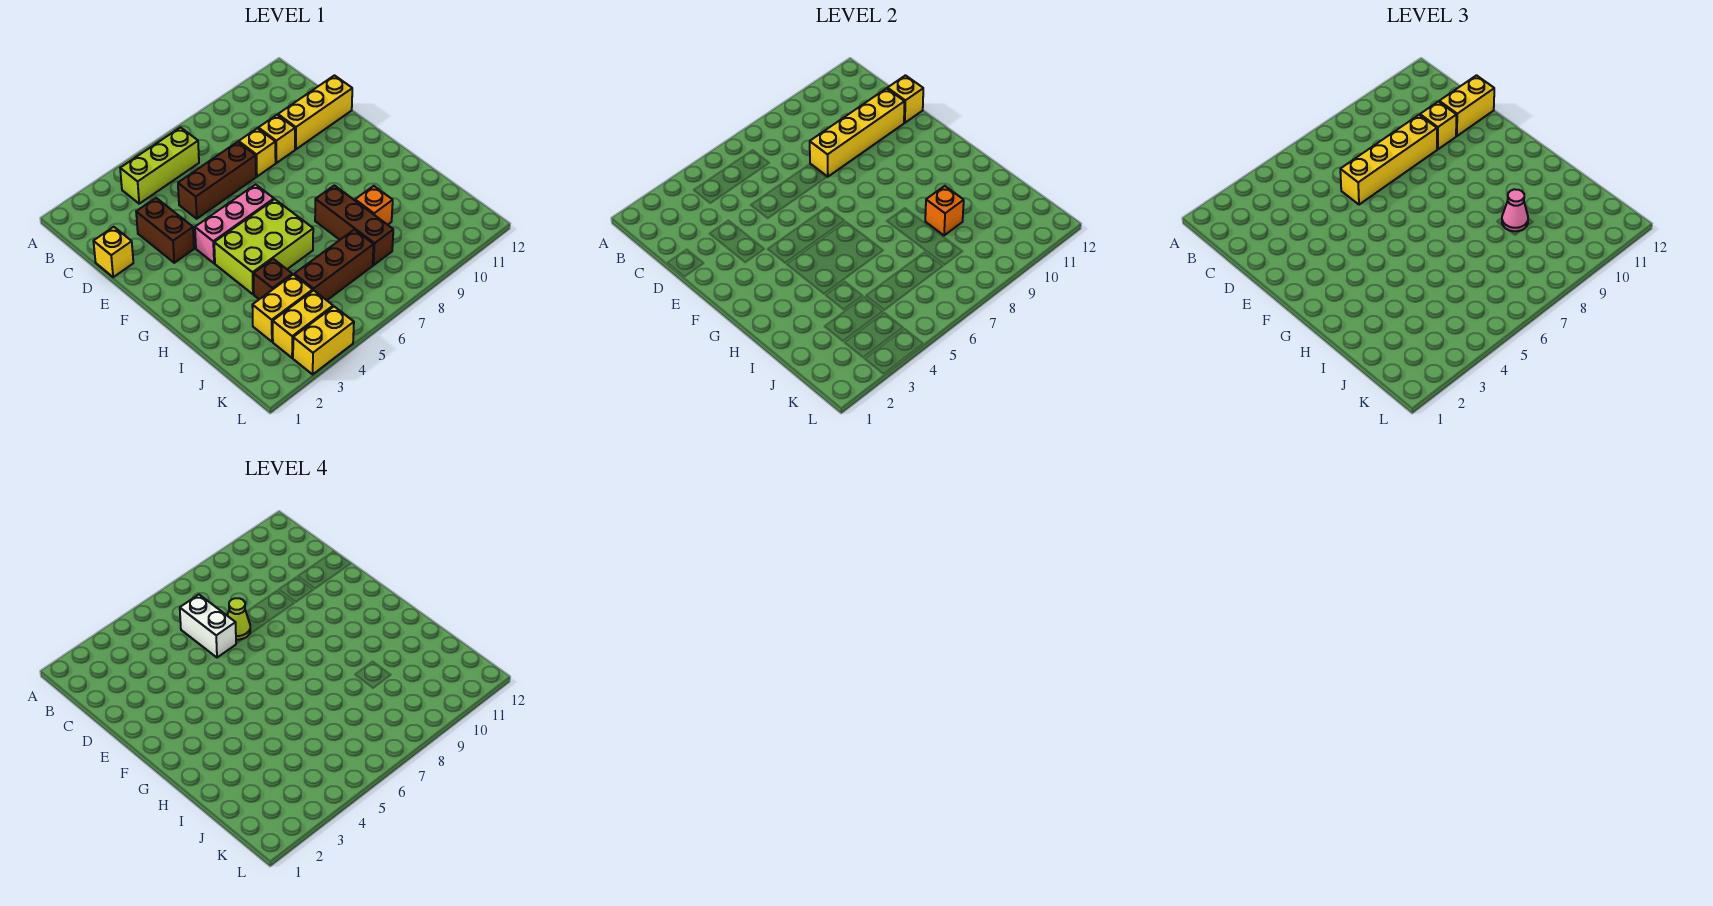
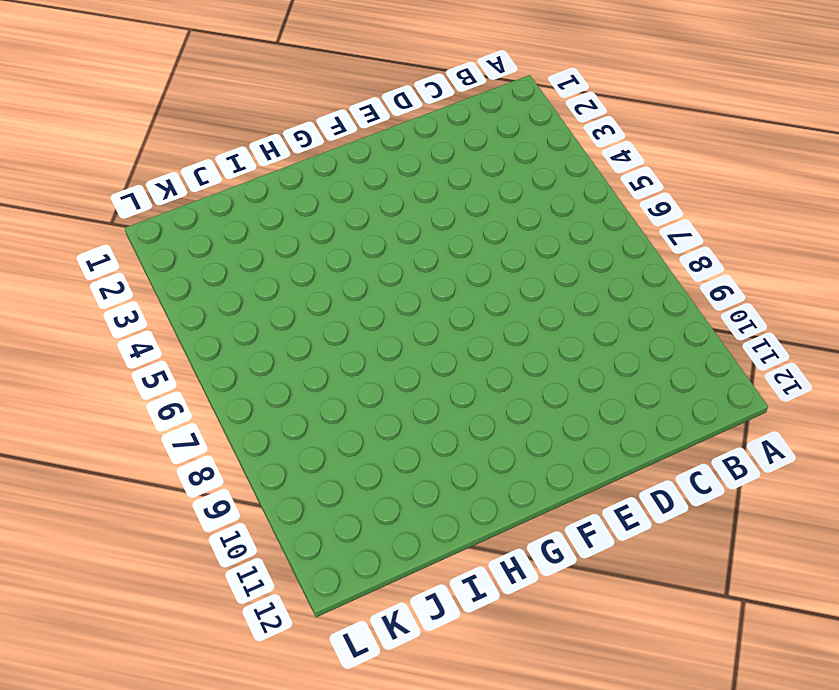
none -> lime 1x3 brick [120,127,199,204]
none -> yellow 1x1 brick [93,227,133,277]
none -> brown 1x2 brick [136,198,194,263]

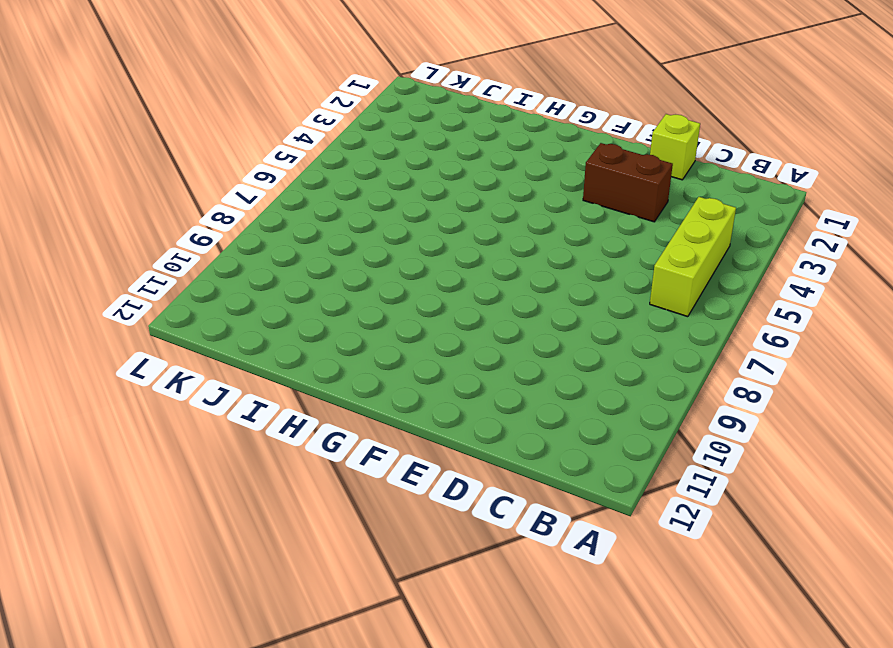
lime 1x1 brick [650,114,700,180] -> yellow 1x1 brick [93,227,133,277]
none -> brown 1x3 brick [178,142,256,219]
none -> yellow 1x1 brick [239,128,276,177]
none -> yellow 1x1 brick [258,115,295,163]

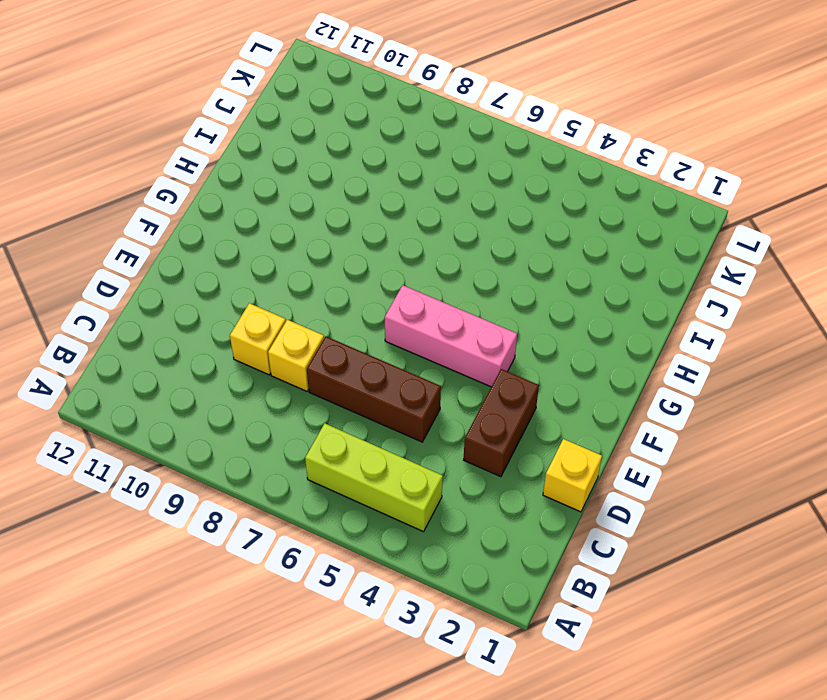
none -> yellow 1x3 brick [278,75,352,149]
none -> lime 2x3 brick [214,199,313,294]
none -> brown 1x3 brick [315,185,393,265]

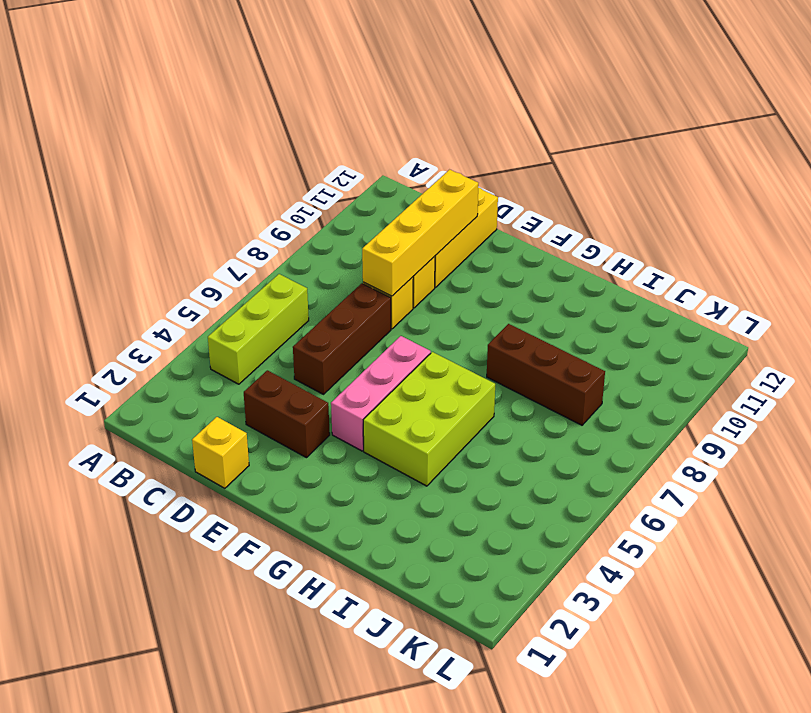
none -> brown 1x1 brick [254,259,292,299]
none -> orange 1x1 brick [355,186,393,225]
none -> yellow 1x2 brick [252,275,313,342]

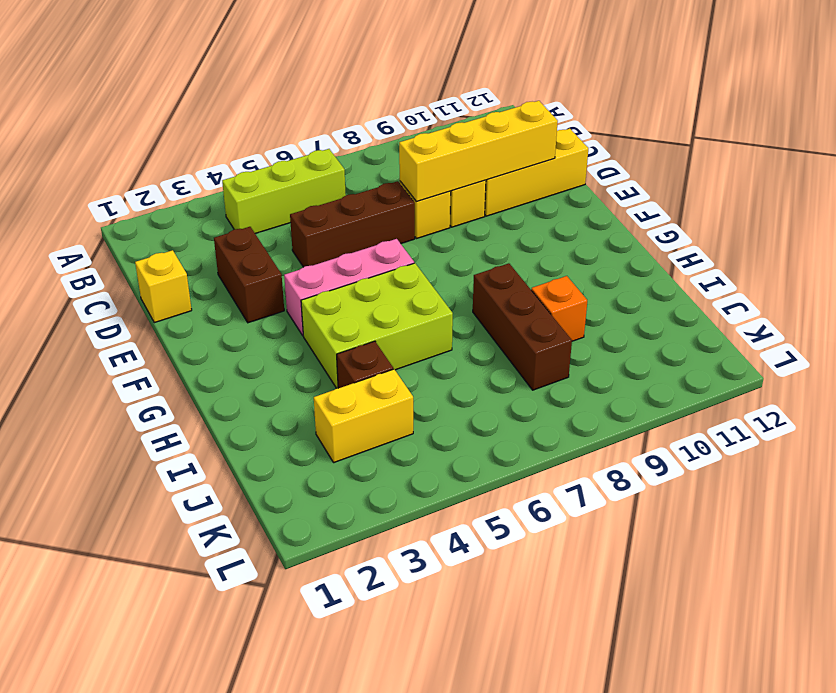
none -> brown 1x3 brick [294,230,374,300]
none -> yellow 1x2 brick [273,290,333,358]
none -> yellow 1x2 brick [293,307,354,374]

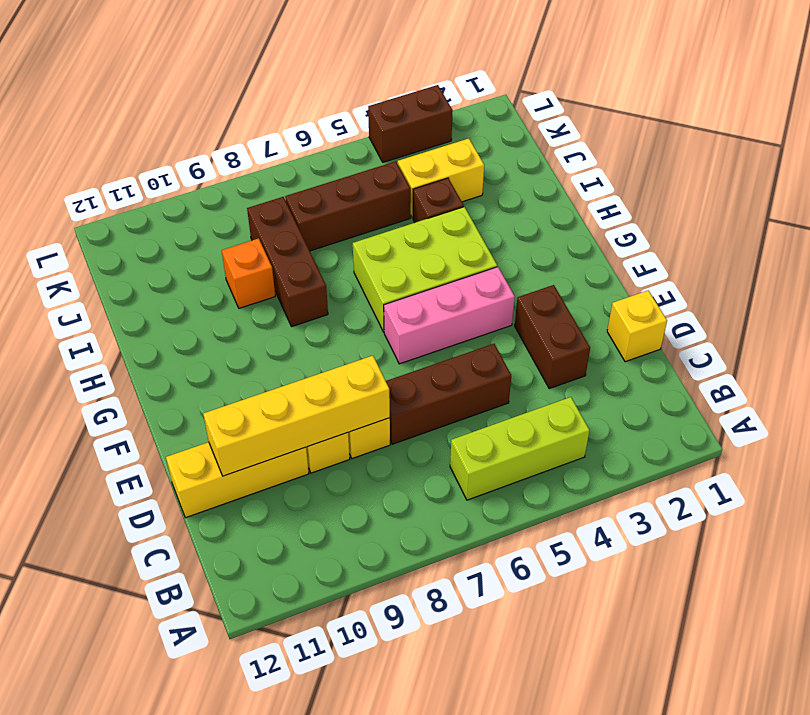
brown 1x2 brick [368,85,453,162] -> yellow 1x2 brick [293,307,354,374]
none -> yellow 1x2 brick [273,290,333,358]
none -> yellow 1x1 brick [887,75,923,123]
none -> orange 1x1 brick [925,186,964,235]

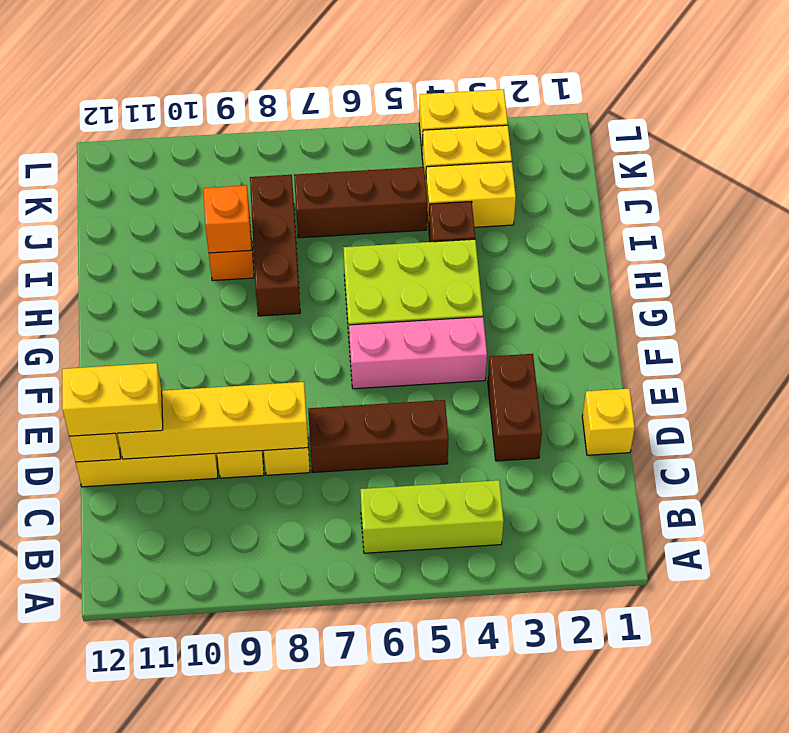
none -> yellow 1x4 brick [1340,115,1437,205]
none -> yellow 1x1 brick [1420,102,1456,149]
none -> pink 1x1 cone [1502,189,1528,231]

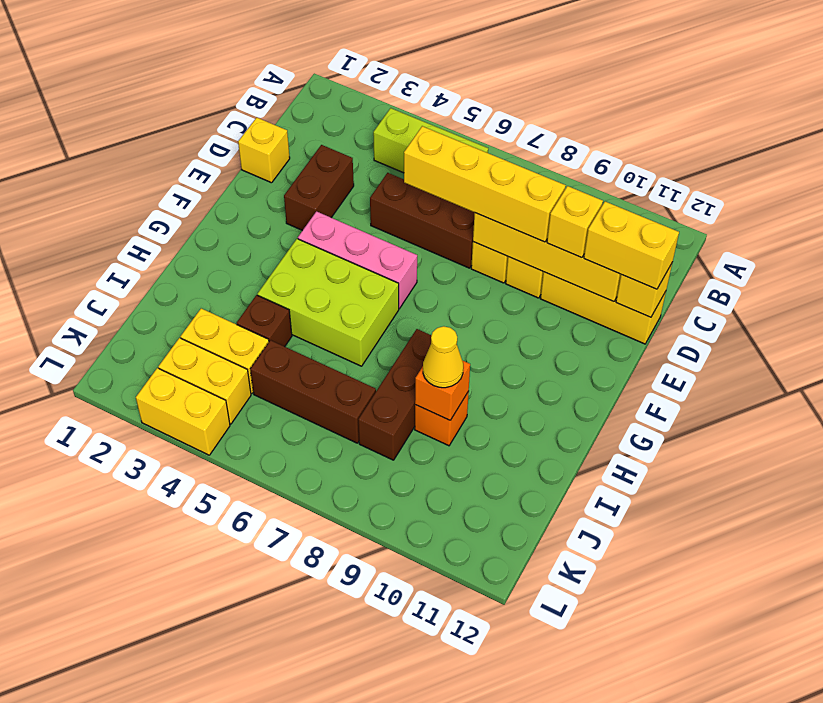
yellow 1x1 cone [423,326,463,388] -> pink 1x1 cone [1502,189,1528,231]
none -> white 1x2 brick [180,595,236,658]
none -> lime 1x1 cone [227,598,250,640]

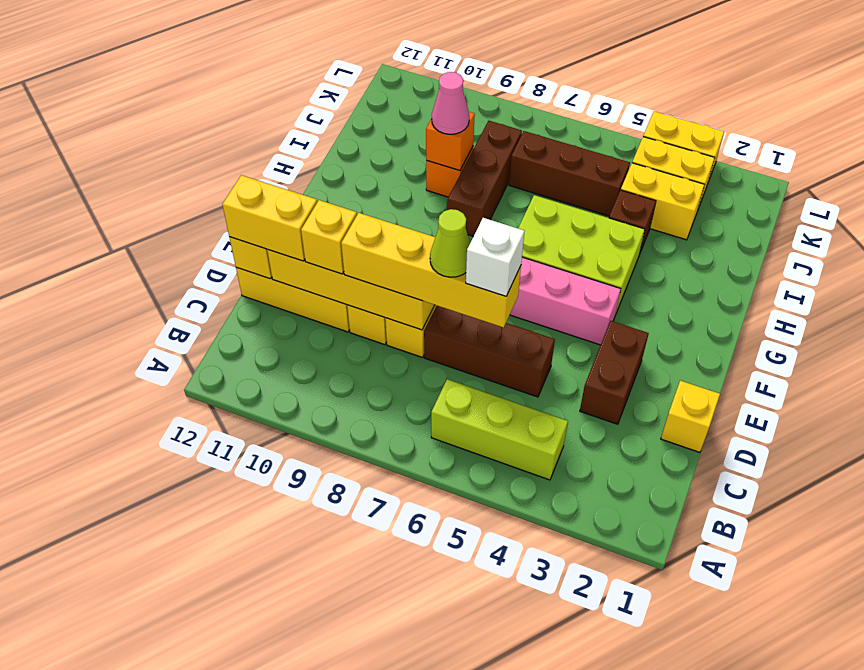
white 1x1 brick [466,218,524,296] -> white 1x2 brick [180,595,236,658]

